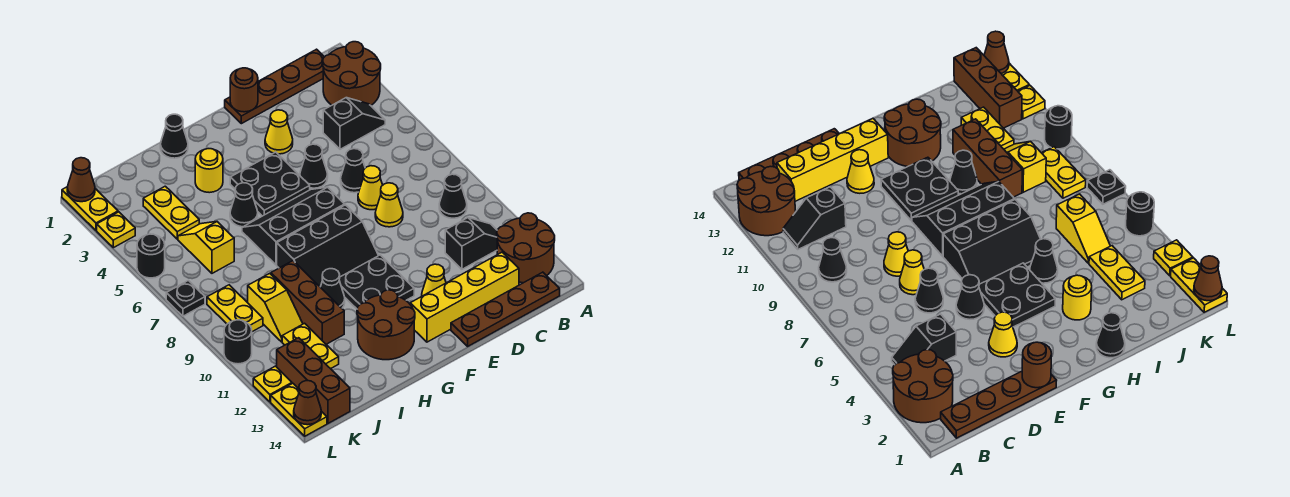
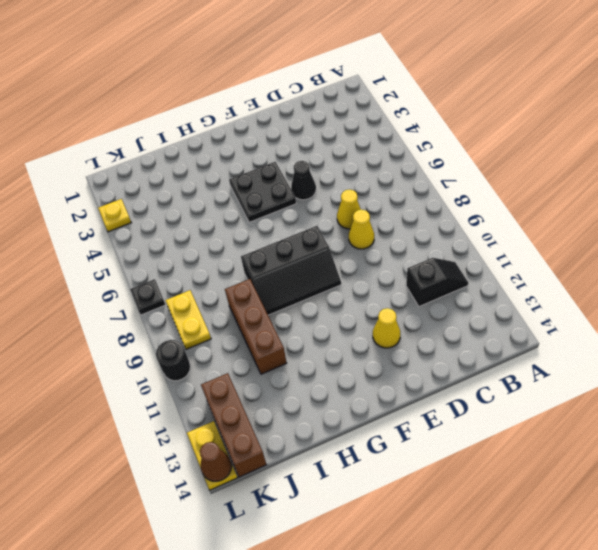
none -> brown 2x2 round brick [323,42,381,105]
none -> brown 2x2 round brick [497,213,555,283]
none -> brown 1x4 plate [225,49,324,124]
none -> black 1x2 slope [323,98,385,149]

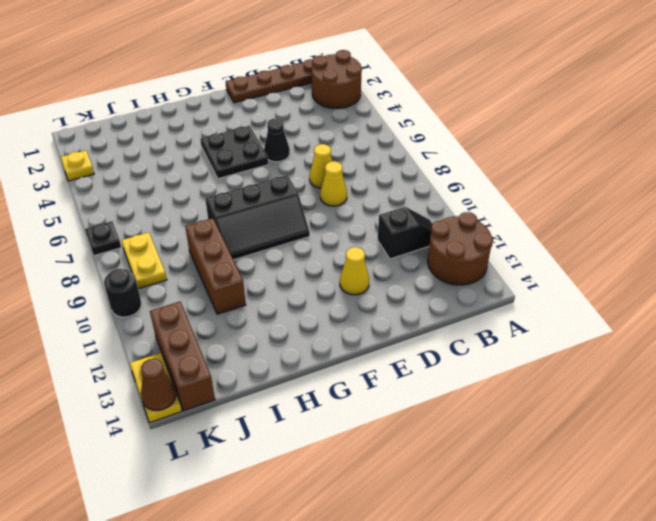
none -> black 1x2 slope [323,98,385,149]
none -> black 1x1 cone [439,174,467,218]
none -> brown 1x4 plate [451,272,560,346]
none -> yellow 1x4 brick [410,252,519,342]

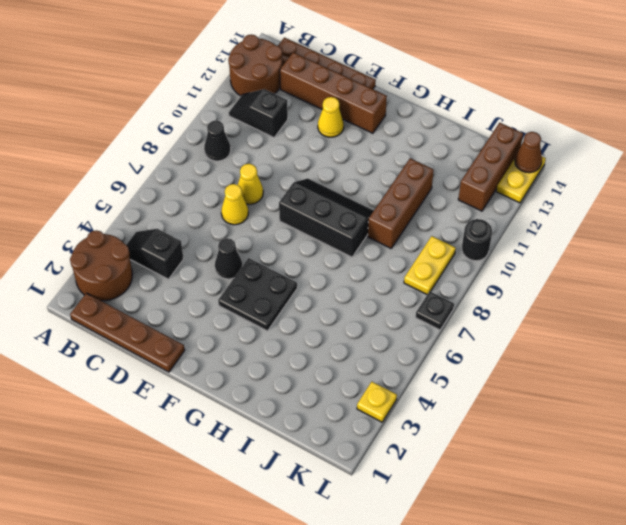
brown 1x4 brick [280,52,387,133] -> yellow 1x4 brick [410,252,519,342]
none -> black 1x1 cone [341,149,365,193]
none -> yellow 1x1 cone [265,110,293,154]
none -> black 2x3 slope [242,187,345,265]
none -> black 2x2 plate [339,255,414,309]

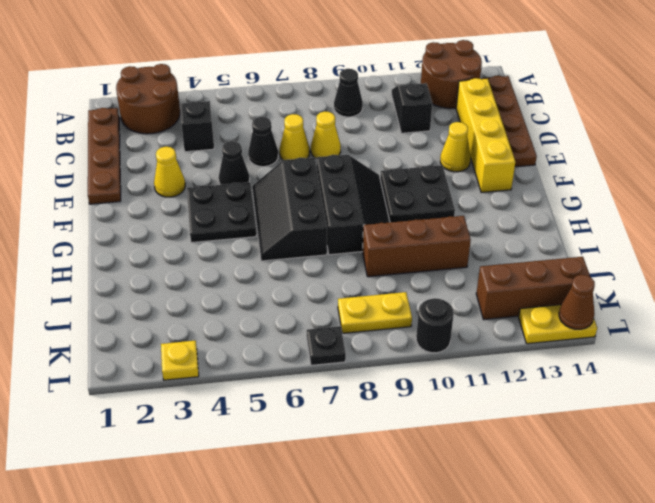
none -> brown 2x2 round brick [357,290,415,360]
none -> black 1x1 cone [160,114,188,158]
none -> yellow 1x1 round brick [195,149,223,193]
none -> black 1x1 cone [230,183,258,227]

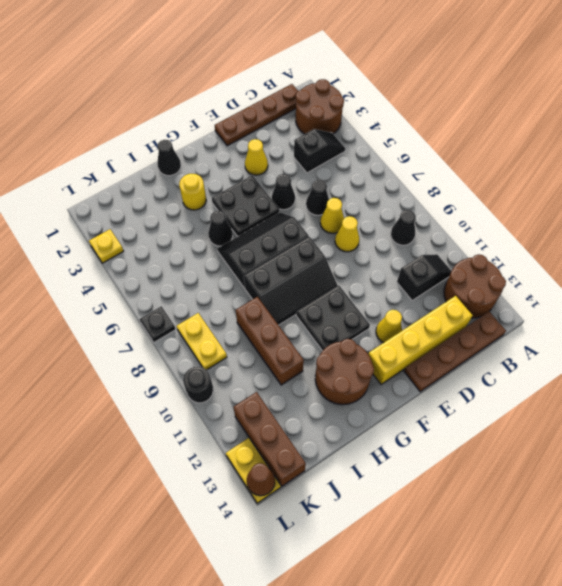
none -> black 1x1 cone [321,269,345,308]
none -> yellow 1x2 plate [143,186,199,239]
none -> yellow 1x2 slope [178,222,234,273]
none -> yellow 1x2 slope [248,273,303,342]

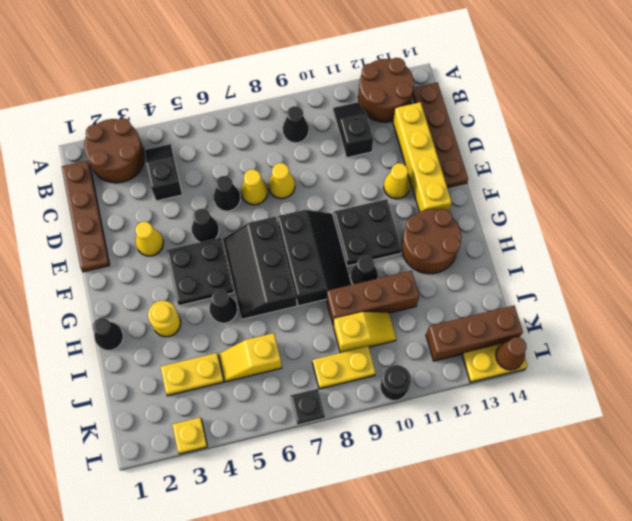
none -> yellow 1x2 plate [282,323,339,369]
none -> yellow 1x2 plate [62,187,118,230]
none -> black 1x1 round brick [137,234,165,278]
none -> yellow 1x1 plate [253,366,292,402]

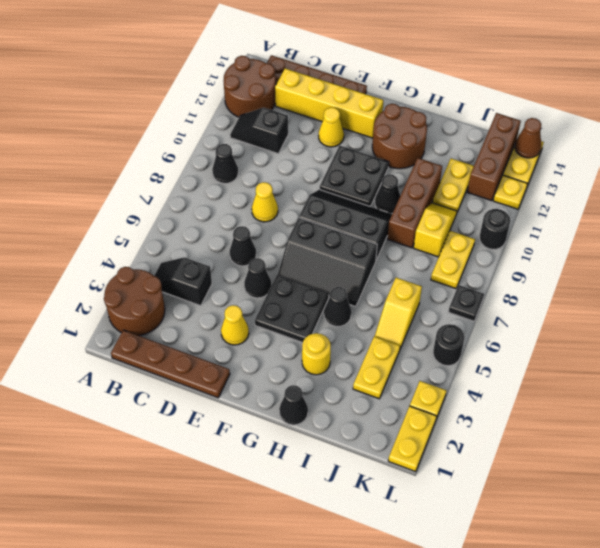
none -> yellow 1x1 cone [358,166,383,210]
none -> brown 1x1 round brick [230,68,258,112]
none -> brown 1x1 cone [67,158,95,202]

